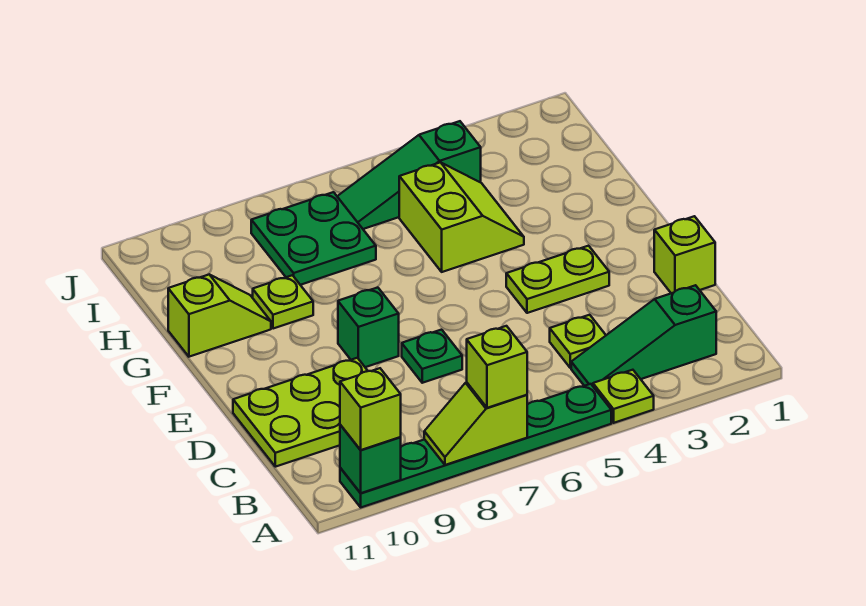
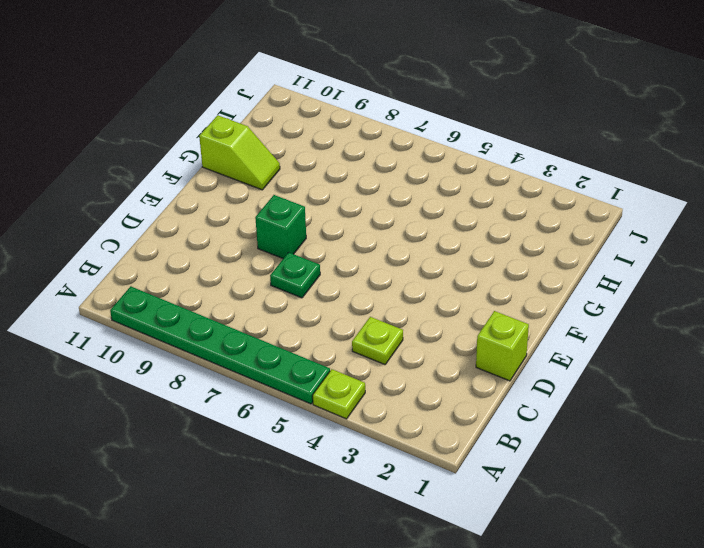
none -> green 1x3 slope [571,285,716,386]
none -> lime 2x3 plate [233,358,368,467]
none -> lime 1x2 plate [506,246,609,313]

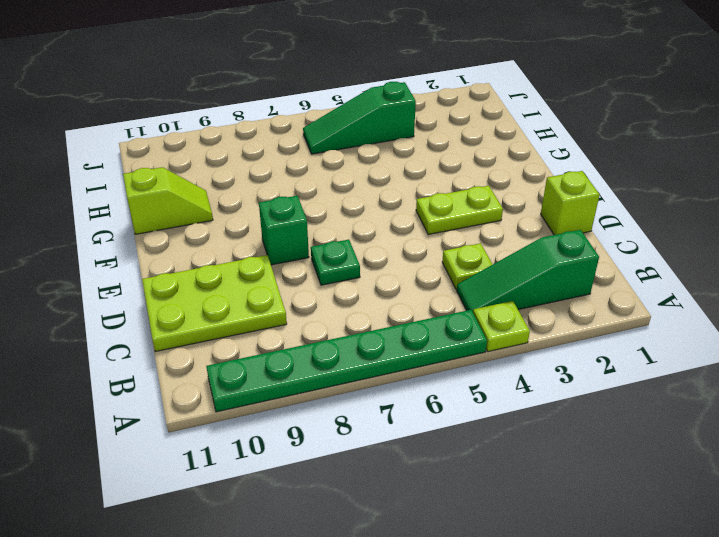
none -> lime 2x2 slope [399,162,524,272]
none -> lime 1x1 plate [253,275,313,329]
none -> green 2x2 plate [251,192,376,285]

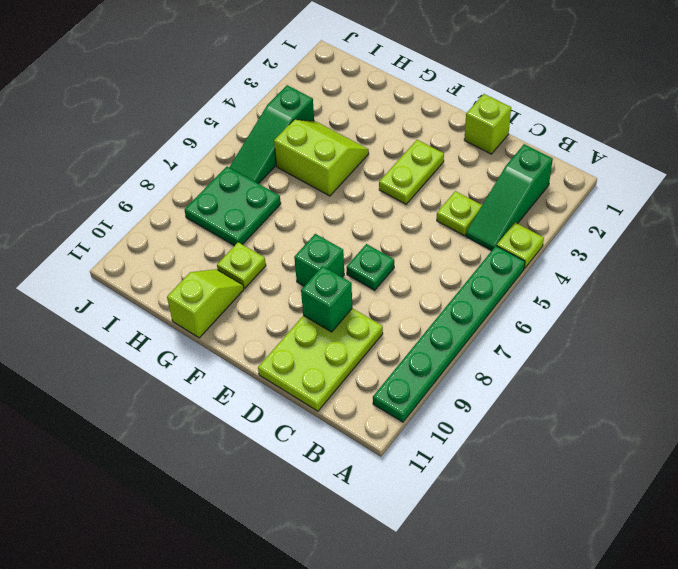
green 1x1 brick [301,266,352,332] -> green 1x1 brick moved to [340,425,401,493]
none -> lime 1x2 slope [424,382,527,465]
none -> lime 1x1 brick [467,326,527,408]
none -> lime 1x1 brick [340,368,401,450]

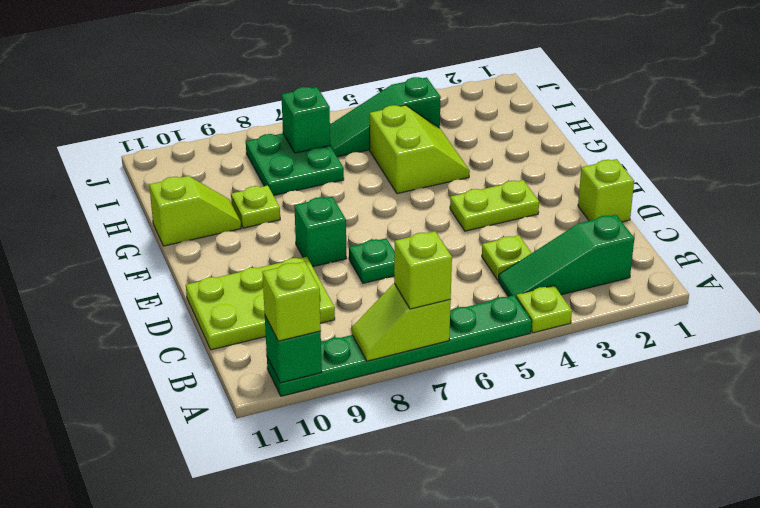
green 1x1 brick [281,87,330,153] -> none

